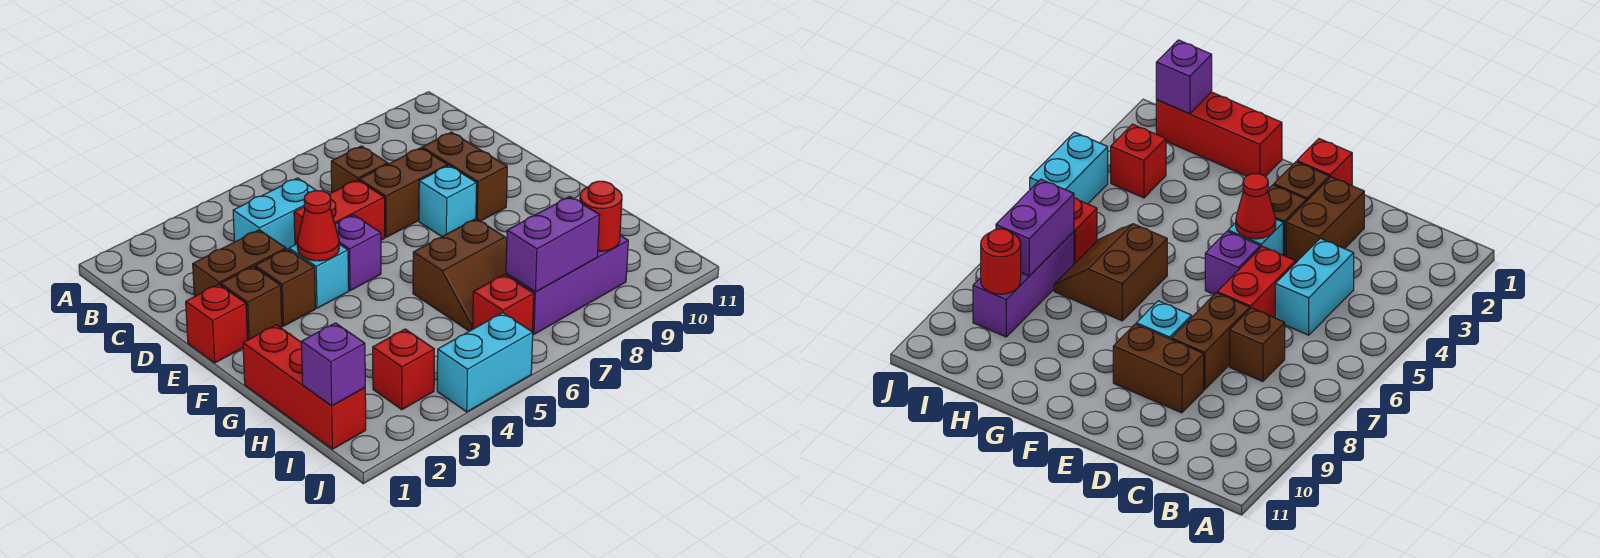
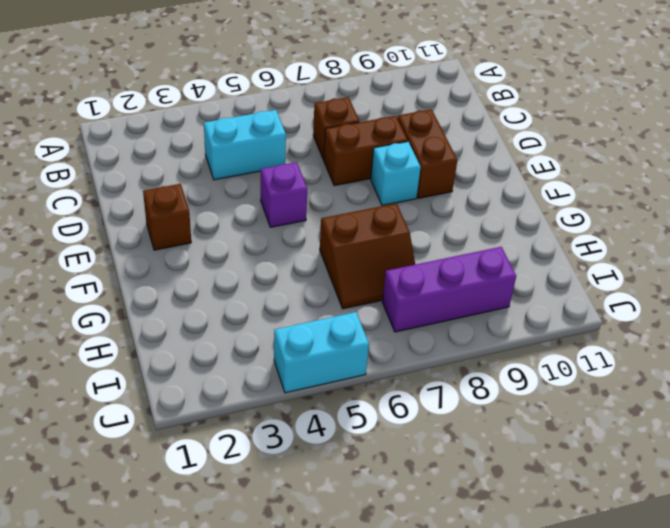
none -> brown 1x2 brick [193,230,286,297]
none -> red 1x2 brick [294,180,385,245]
none -> red 1x1 brick [186,284,247,363]

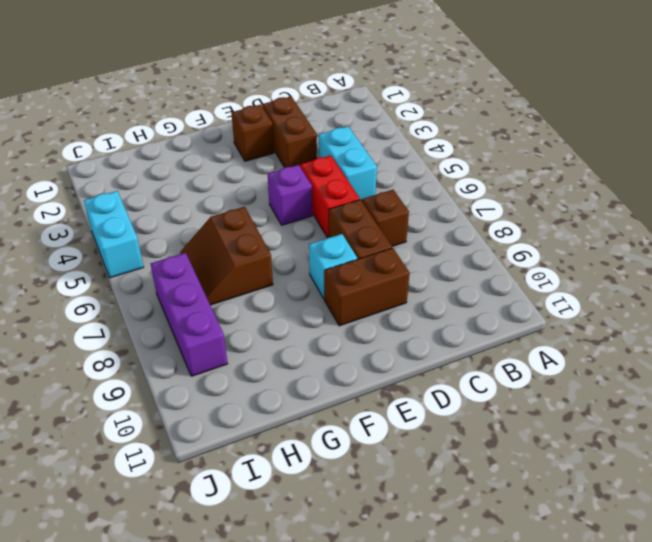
none -> red 1x1 brick [186,284,247,363]
none -> brown 1x1 brick [255,249,315,326]
none -> cyan 1x1 brick [289,244,349,308]

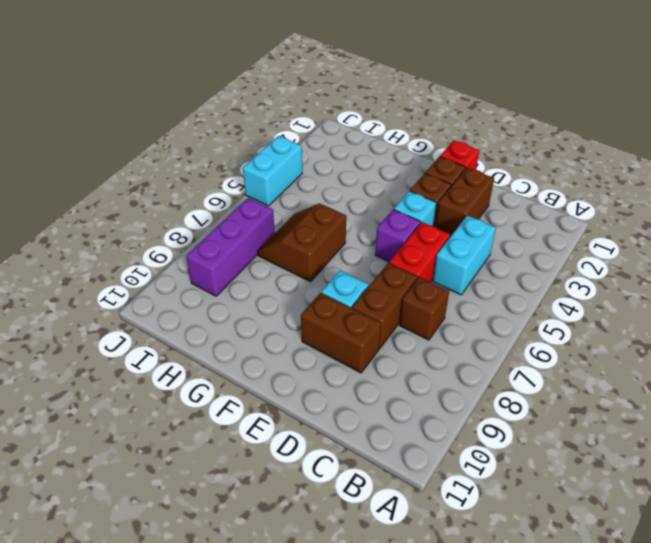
none -> red 1x3 brick [243,325,366,449]
none -> red 1x1 brick [373,329,434,410]
none -> red 1x1 brick [473,274,534,332]

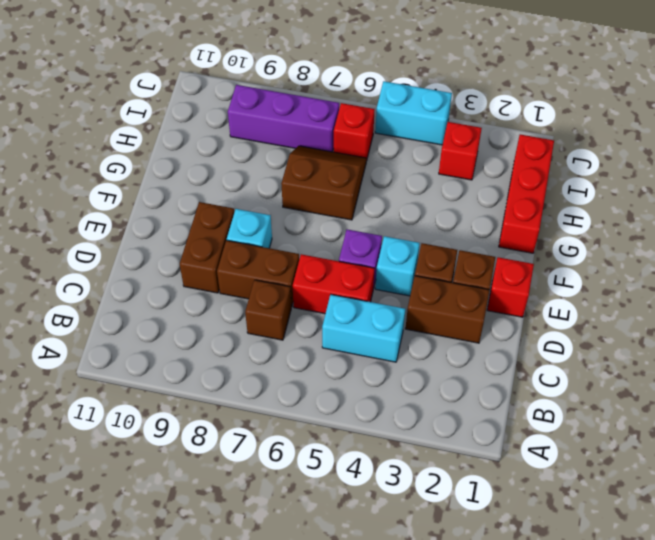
none -> red 1x1 cone [297,191,339,261]
none -> purple 1x1 brick [301,323,365,406]
none -> purple 1x2 brick [506,196,600,292]

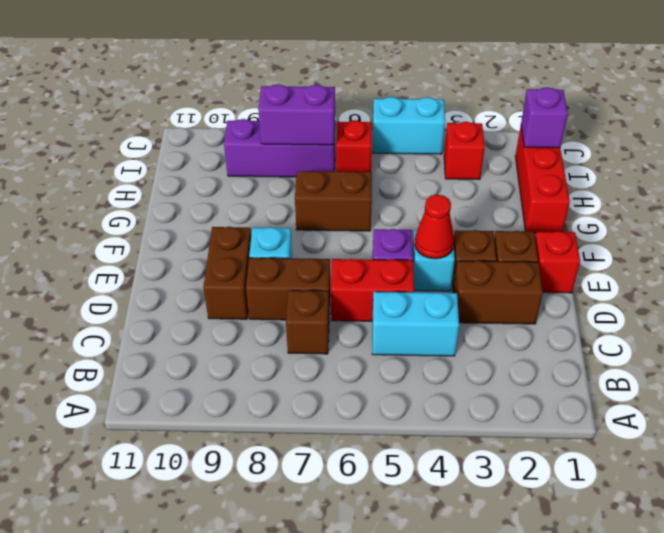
none -> red 1x1 round brick [580,181,622,251]

